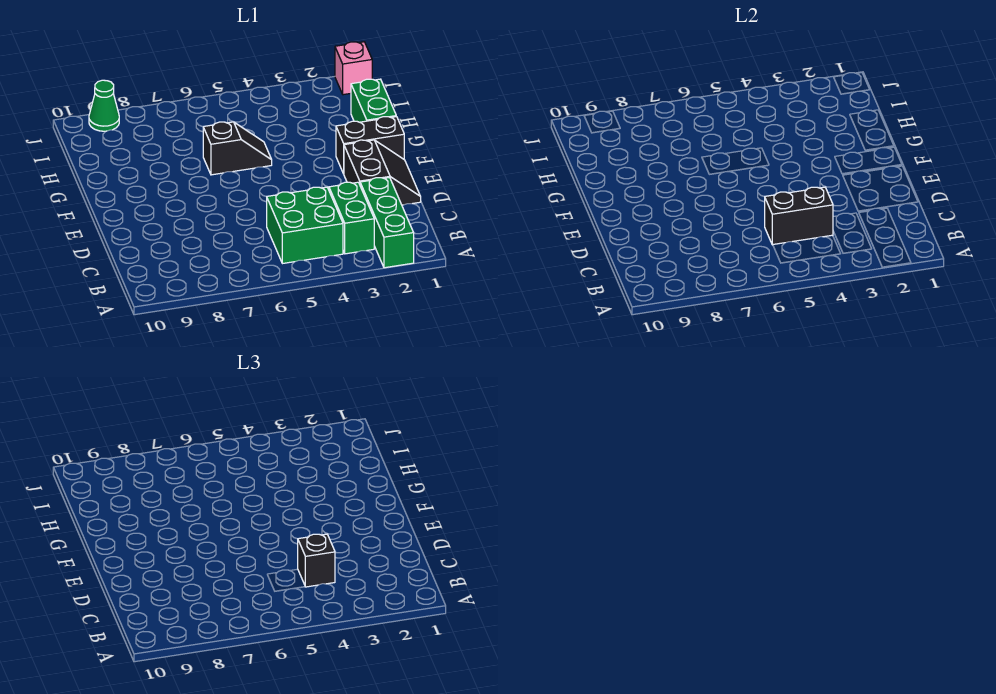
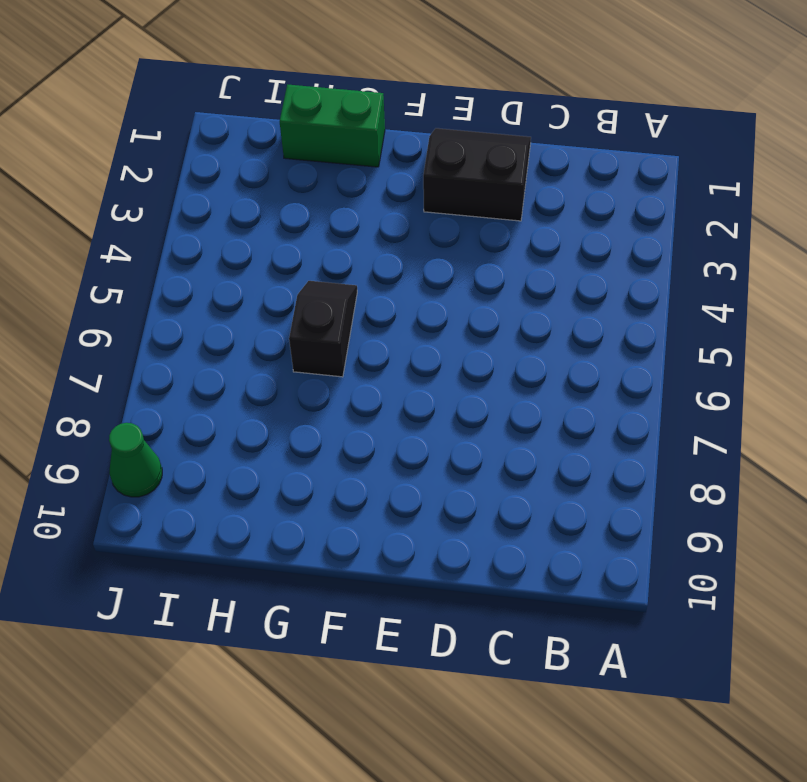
none -> green 1x3 brick [360,178,414,268]
none -> green 1x2 brick [329,182,374,254]

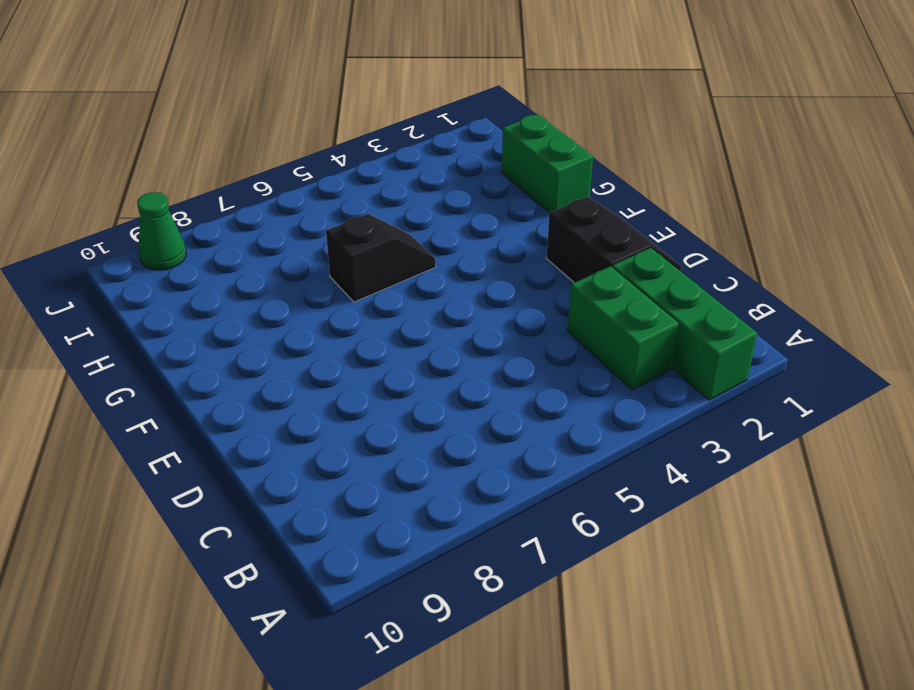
none -> green 2x2 brick [267,187,343,264]
none -> black 1x2 brick [336,117,404,174]

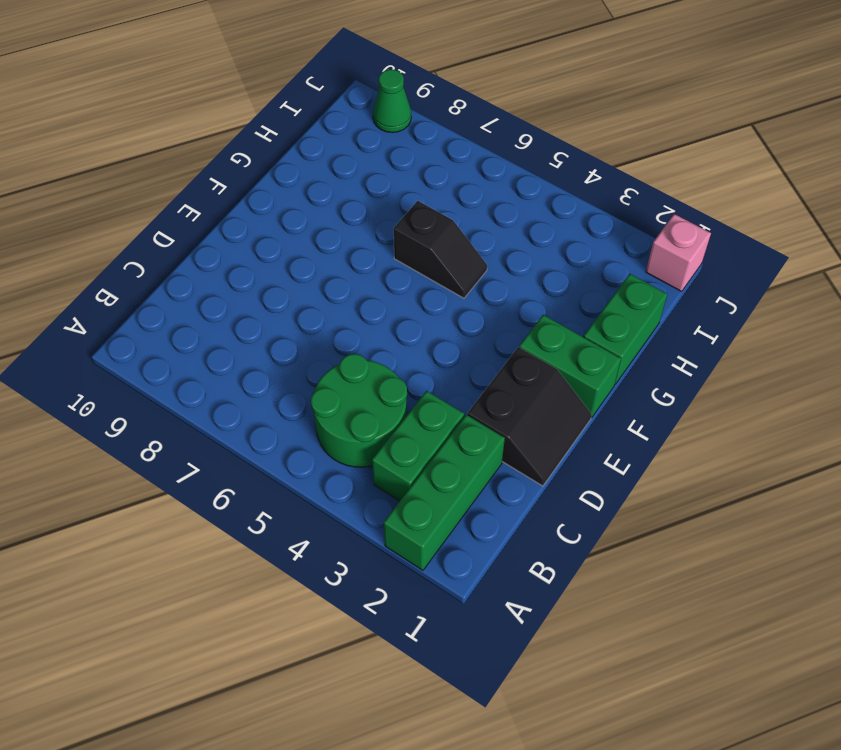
green 2x2 round brick [311,354,407,467] -> green 2x2 brick [267,187,343,264]
green 1x2 brick [519,315,621,417] -> black 1x2 brick [336,117,404,174]
none -> black 1x2 brick [765,187,833,245]
none -> black 1x1 brick [298,534,335,587]

